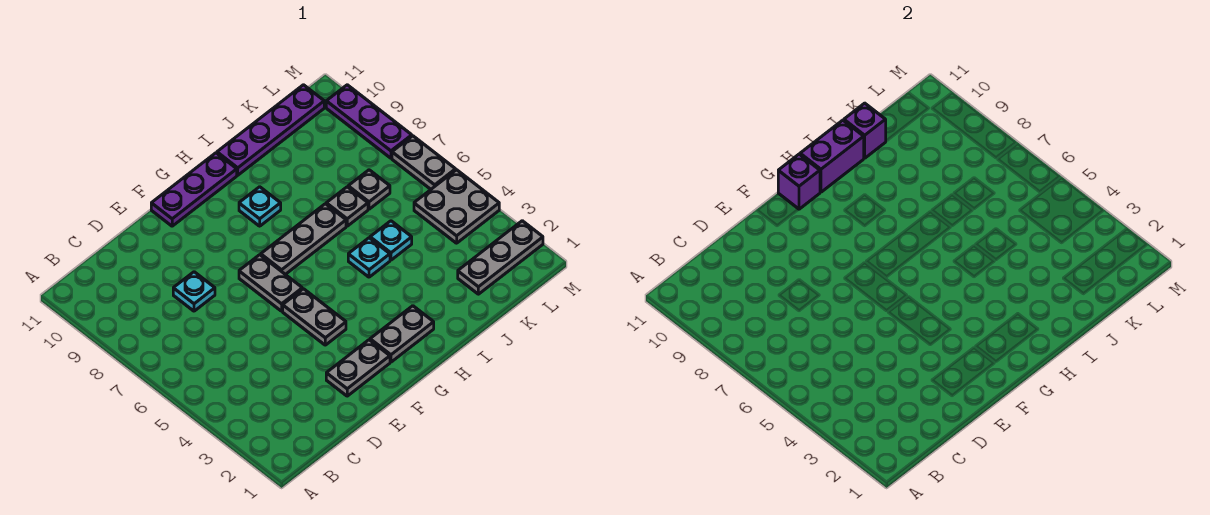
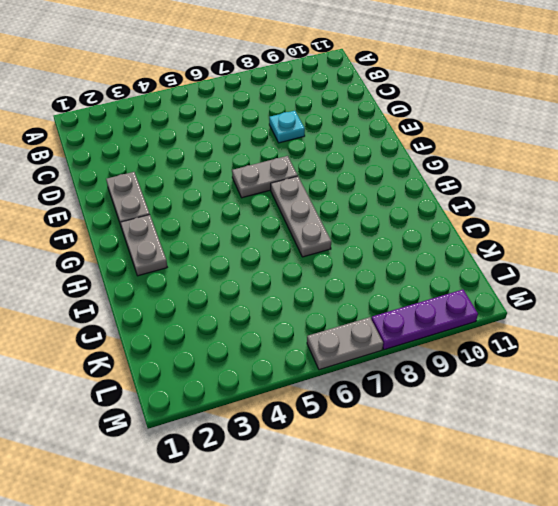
none -> grey 1x2 plate [283,289,346,345]
none -> purple 1x3 plate [151,153,237,226]
none -> cyan 1x1 plate [239,187,281,226]

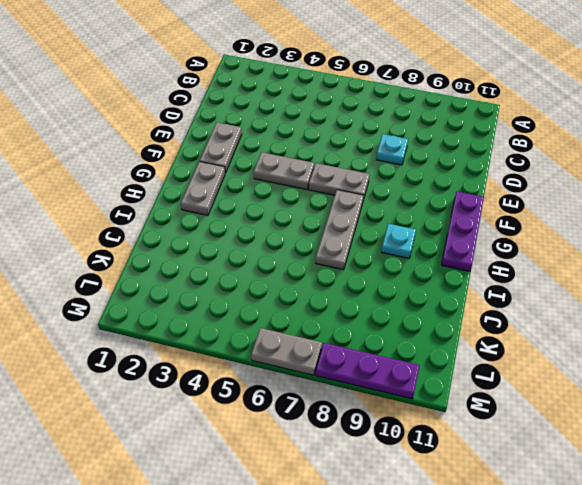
none -> cyan 1x1 plate [348,238,390,277]
none -> purple 1x4 plate [217,85,324,175]
none -> cyan 1x1 plate [370,221,412,260]

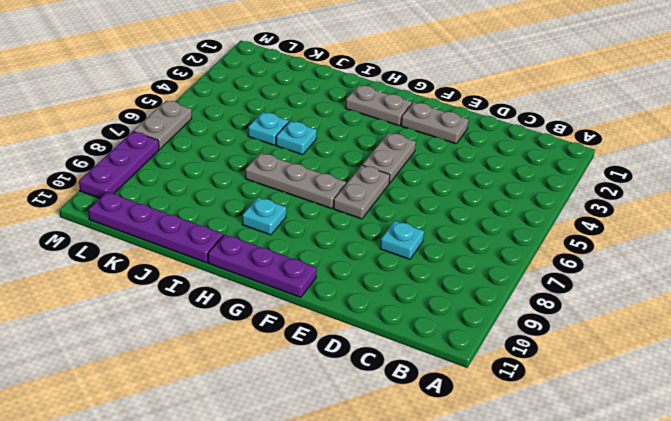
none -> grey 1x1 plate [326,187,368,226]
none -> grey 1x3 plate [458,221,543,294]
none -> grey 1x1 plate [348,170,390,209]

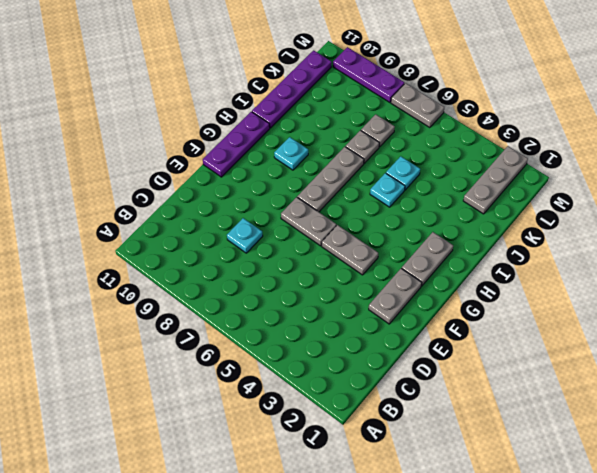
none -> grey 2x2 plate [414,170,499,243]
none -> purple 1x1 brick [778,154,820,209]
none -> purple 1x2 brick [800,120,864,192]

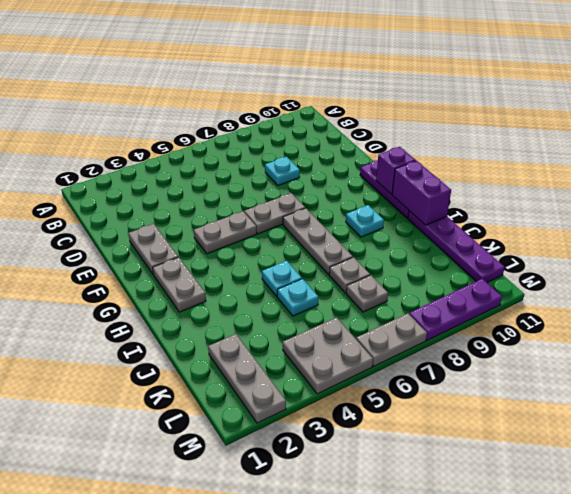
none -> purple 1x1 brick [844,103,886,158]

